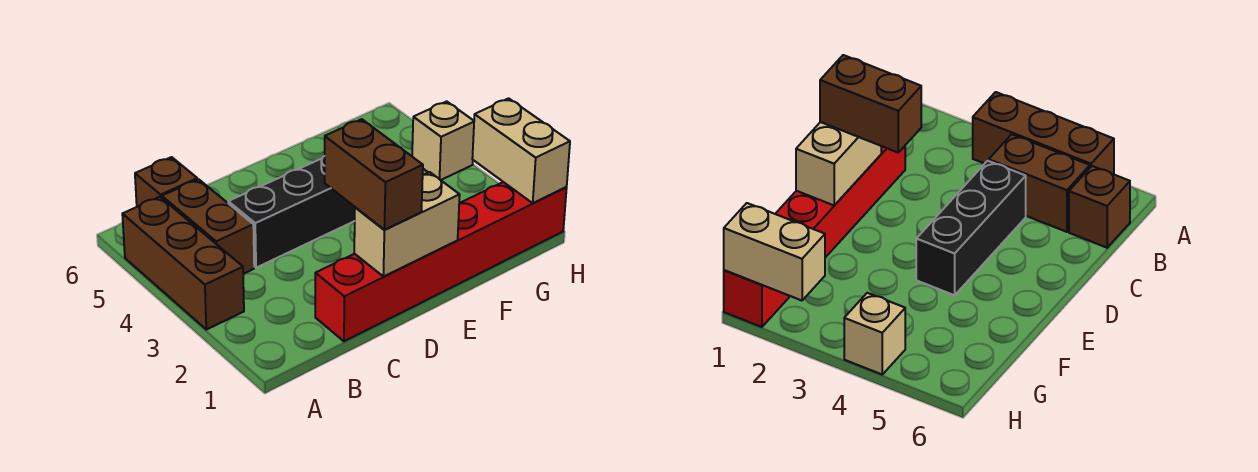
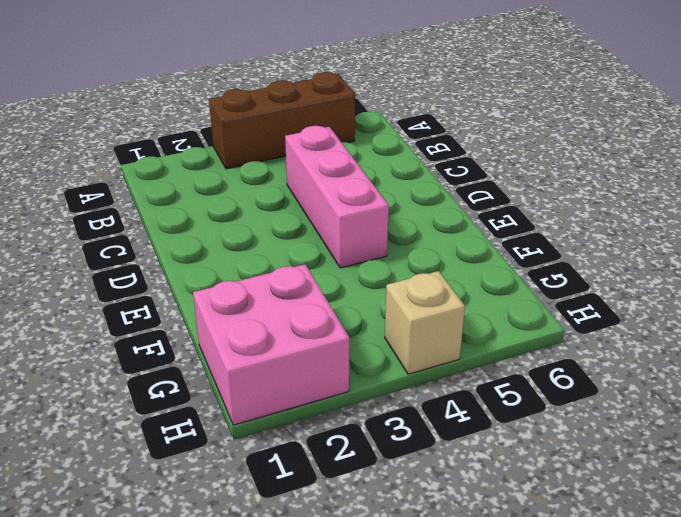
pink 1x3 brick [285,126,389,268] -> black 1x3 brick [228,156,355,268]
pink 2x2 brick [193,264,349,425] -> red 1x6 brick [315,182,567,341]
none -> brown 1x2 brick [162,179,254,274]
none -> brown 1x1 brick [135,157,197,207]

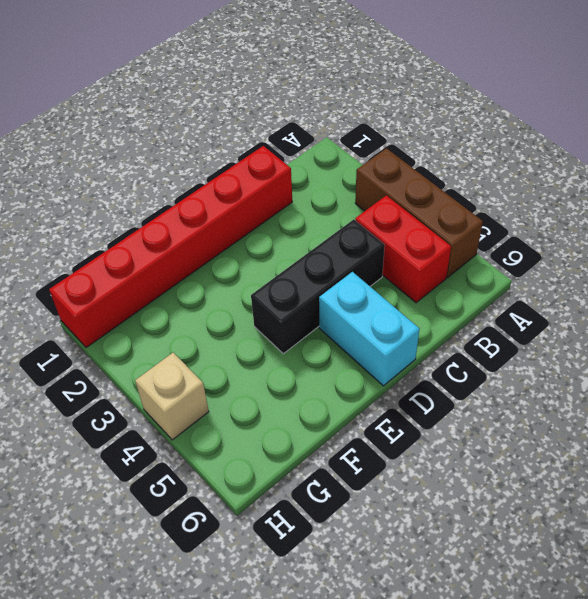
red 1x2 brick [355,195,451,303] -> brown 1x2 brick [162,179,254,274]
cyan 1x2 brick [319,272,420,386] -> none
none -> brown 1x1 brick [135,157,197,207]
none -> tan 1x2 brick [354,172,460,277]

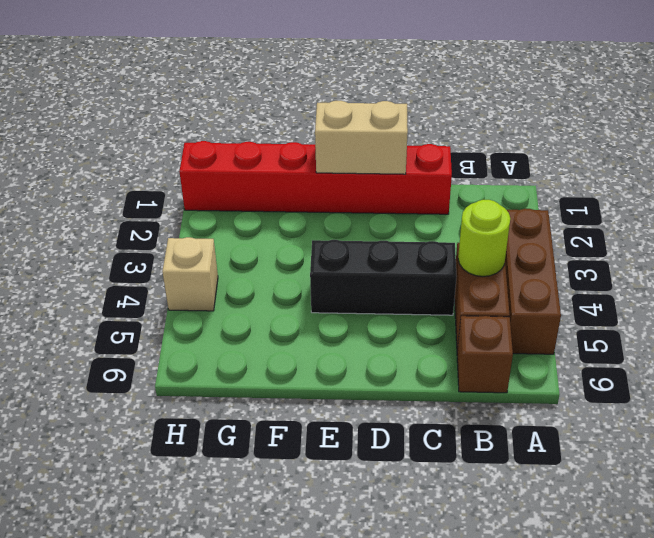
lime 1x1 round brick [458,200,510,276] -> none
none -> tan 1x2 brick [472,98,570,203]
none -> brown 1x2 brick [325,119,423,230]

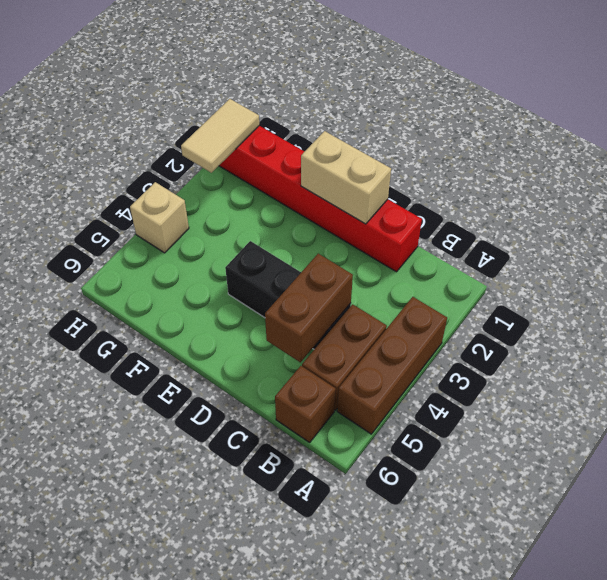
brown 1x2 brick [265,254,353,362] -> brown 1x2 brick moved to [325,119,423,230]
tan 1x2 tile [181,99,259,173] -> tan 1x2 brick [472,98,570,203]

